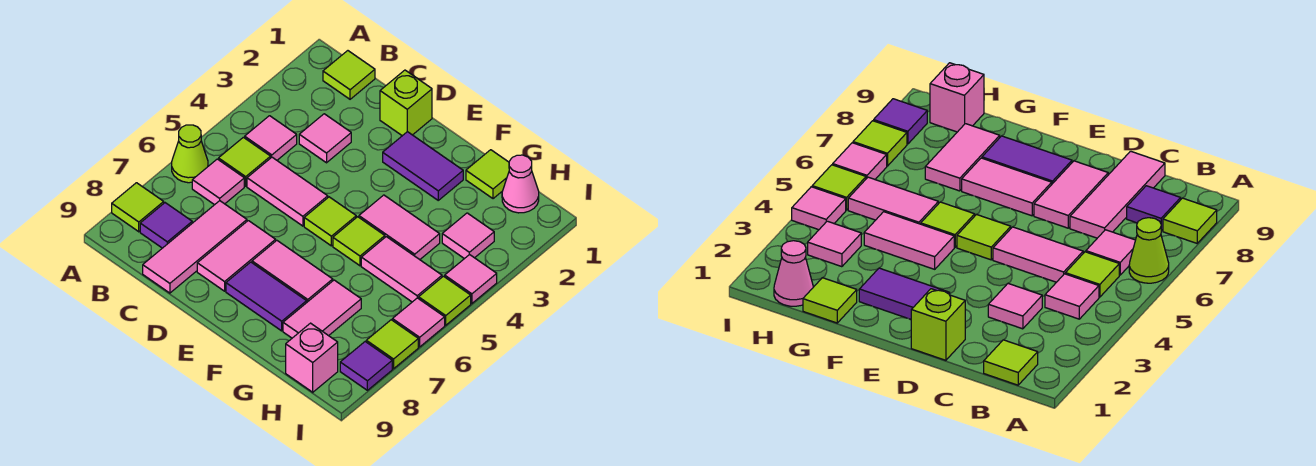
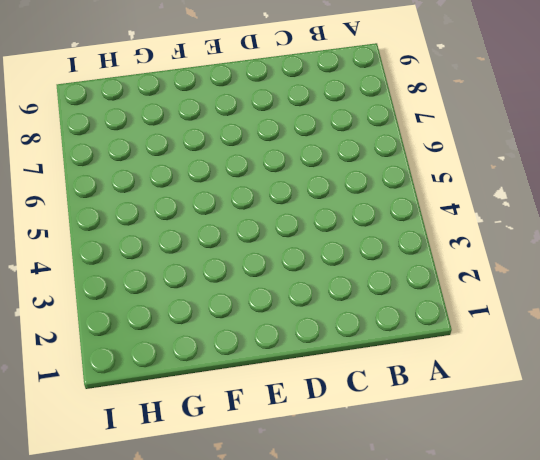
none -> lime 1x1 cone [172,125,208,183]
none -> lime 1x1 tile [112,183,164,232]
none -> lime 1x1 tile [323,51,375,99]

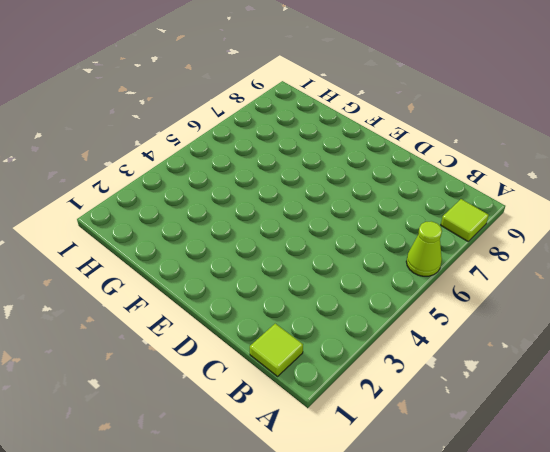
none -> pink 1x1 tile [245,116,297,160]
none -> lime 1x1 tile [219,137,271,186]
none -> pink 1x1 tile [192,159,244,205]

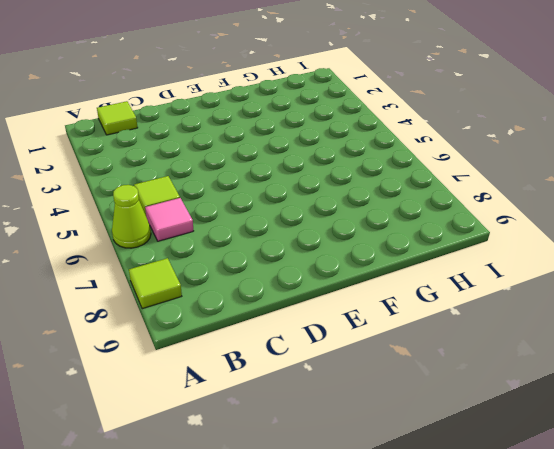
none -> pink 1x1 tile [245,116,297,160]
none -> purple 1x1 tile [140,203,192,248]
none -> pink 1x1 tile [299,114,351,163]

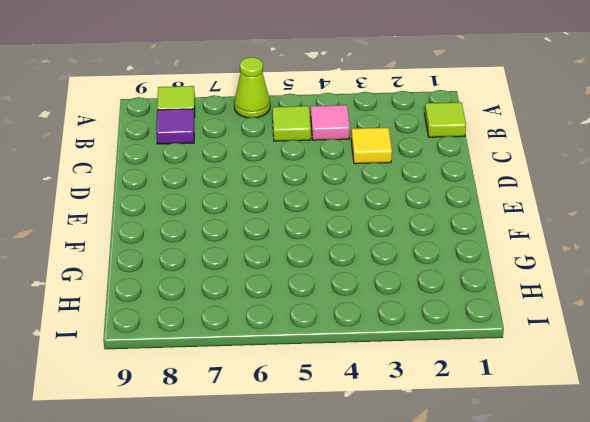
yellow 1x1 tile [351,128,392,164] -> pink 1x1 tile [299,114,351,163]
none -> pink 1x1 tile [192,159,244,205]
none -> pink 1x2 tile [247,157,328,226]
none -> pink 1x3 tile [143,201,247,293]

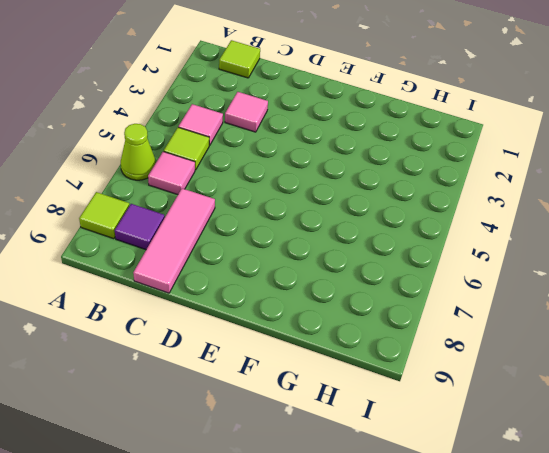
none -> pink 1x2 tile [247,157,328,226]
none -> lime 1x1 brick [380,70,432,136]
none -> pink 1x2 tile [197,221,276,291]

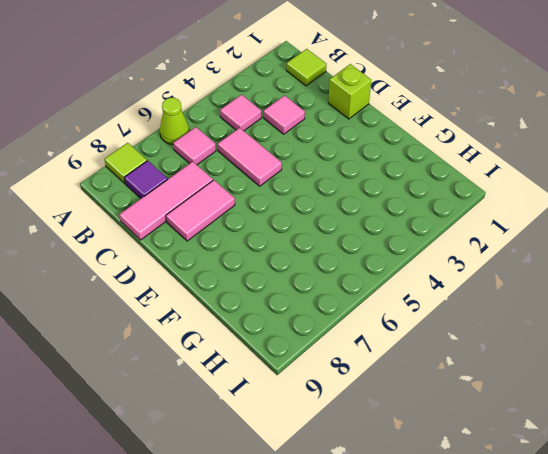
none -> lime 1x1 tile [219,137,271,186]
none -> purple 1x2 tile [383,132,463,200]
none -> lime 1x1 tile [304,197,356,246]

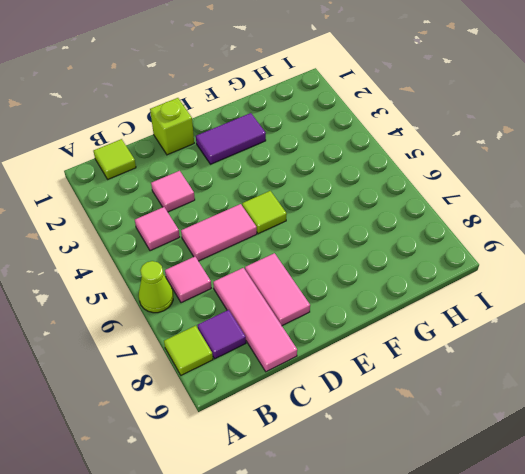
none -> lime 1x1 tile [219,137,271,186]
none -> pink 1x2 tile [252,241,333,302]
none -> purple 1x2 tile [226,262,307,331]

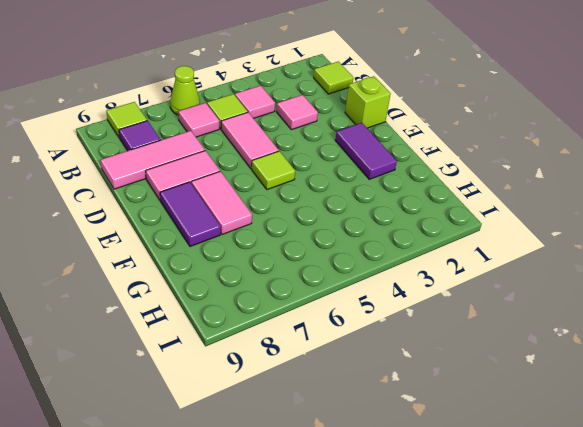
none -> pink 1x2 tile [359,195,440,260]
none -> lime 1x1 tile [333,217,385,266]
none -> lime 1x1 tile [466,150,509,199]

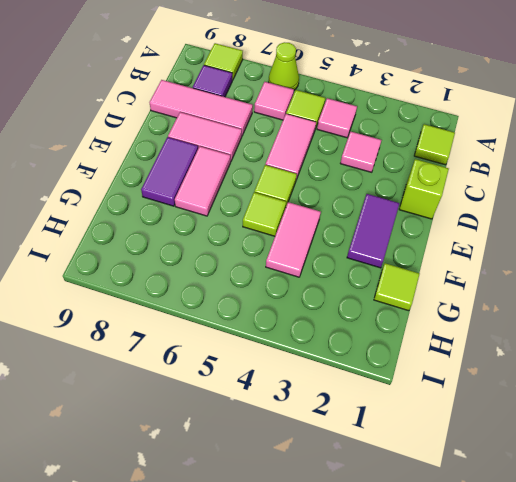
none -> pink 1x2 tile [361,237,442,302]
none -> pink 1x2 tile [283,280,361,338]
none -> pink 1x1 cone [502,155,539,213]

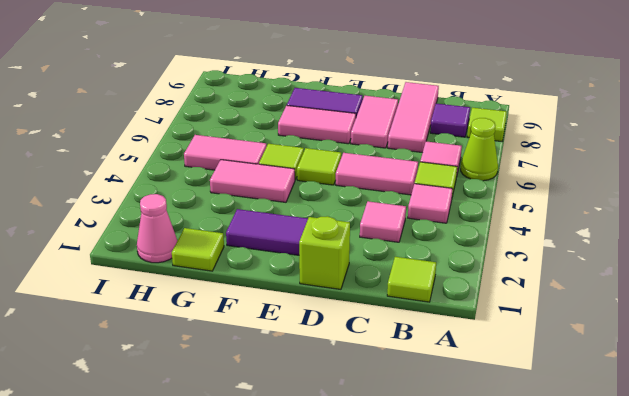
none -> pink 1x2 tile [283,280,361,338]
none -> pink 1x1 tile [442,213,494,259]
none -> pink 1x1 brick [286,323,338,392]

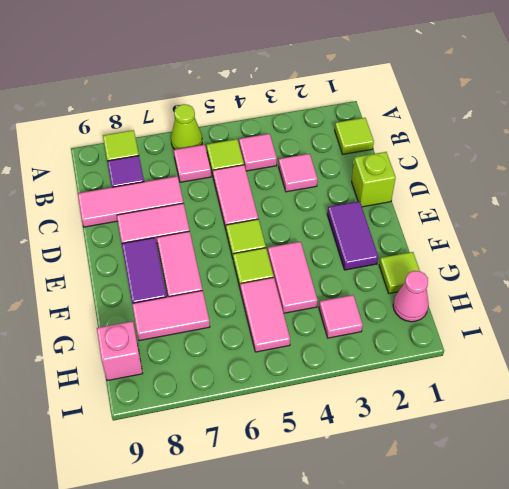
none -> pink 1x1 tile [445,254,497,303]
none -> lime 1x1 tile [419,276,471,325]
none -> pink 1x1 tile [392,298,445,347]

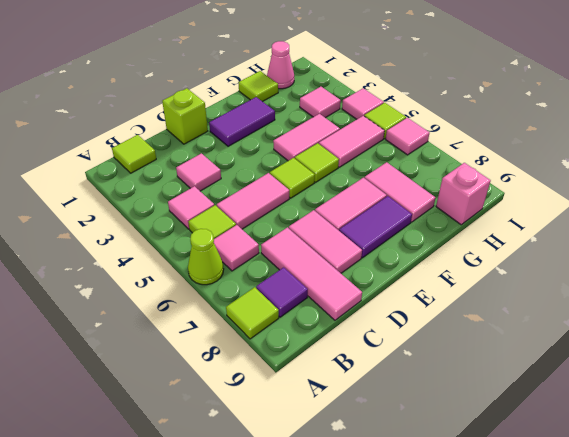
none -> lime 1x1 tile [366,320,418,369]
none -> purple 1x1 tile [340,342,392,390]

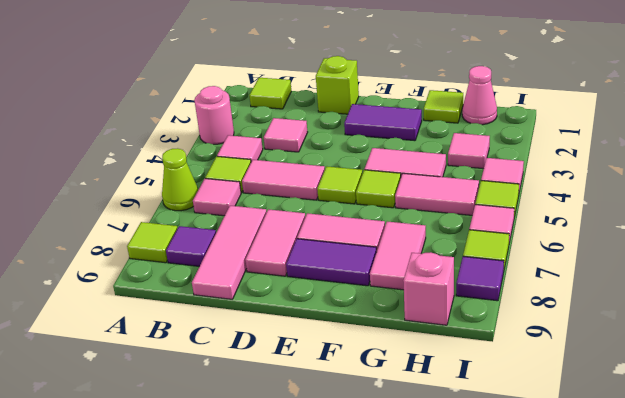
pink 1x1 round brick [194,86,234,144] -> none

